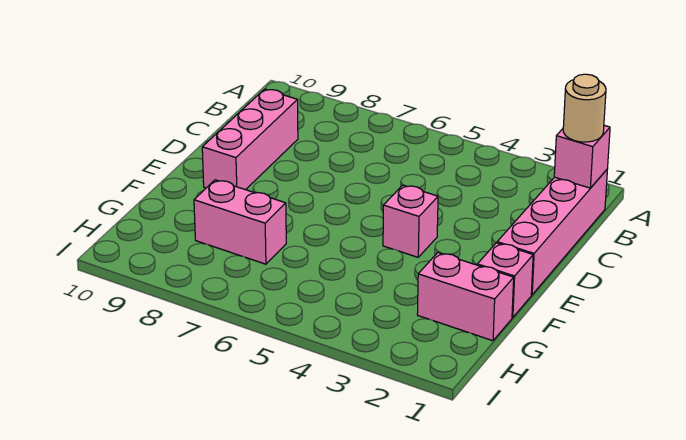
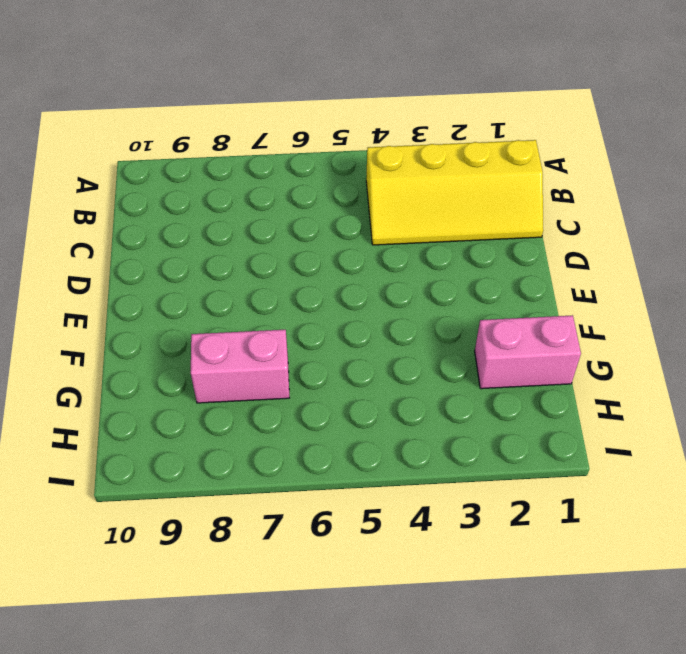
yellow 2x4 slope [366,140,543,245] -> pink 1x4 brick [497,170,607,295]
none -> pink 1x3 brick [202,89,298,190]
none -> pink 1x1 brick [383,185,438,257]

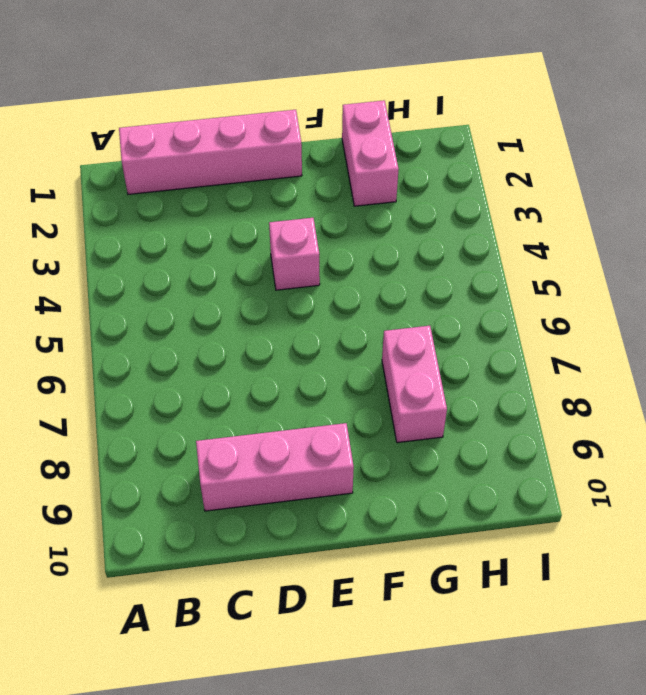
none -> pink 1x1 brick [477,243,533,318]
none -> pink 1x1 brick [554,125,610,188]

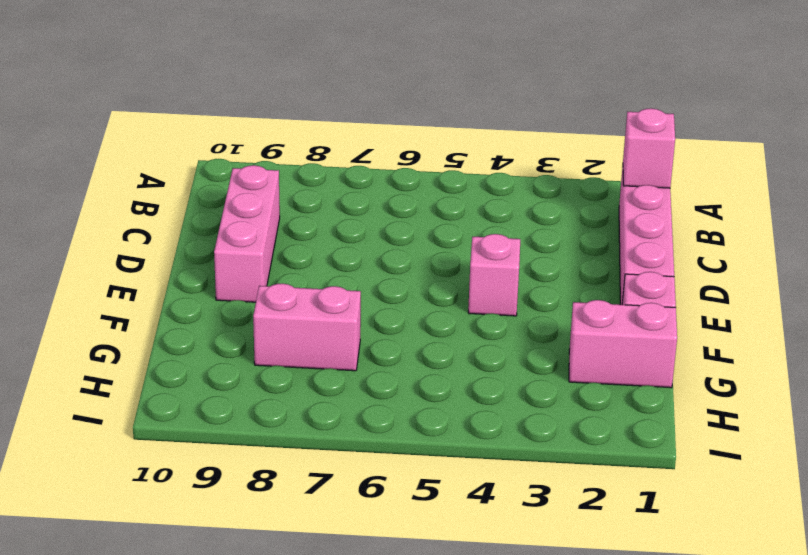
none -> tan 1x1 round brick [563,74,606,142]

